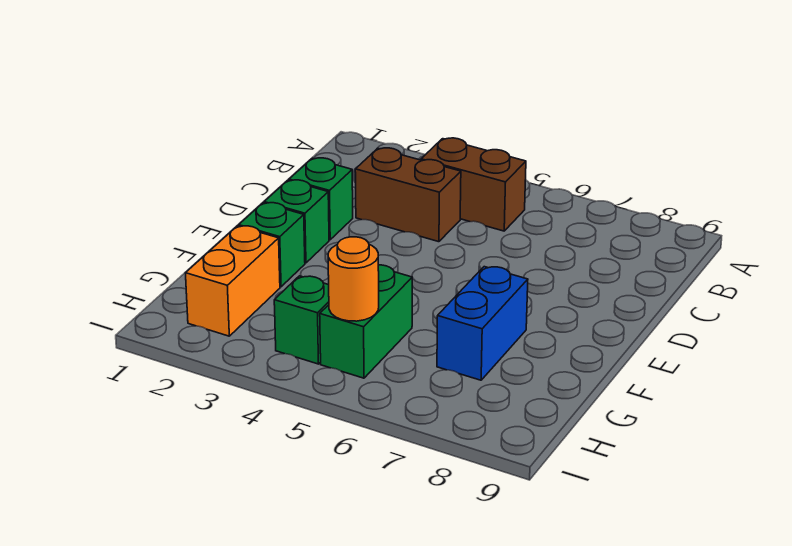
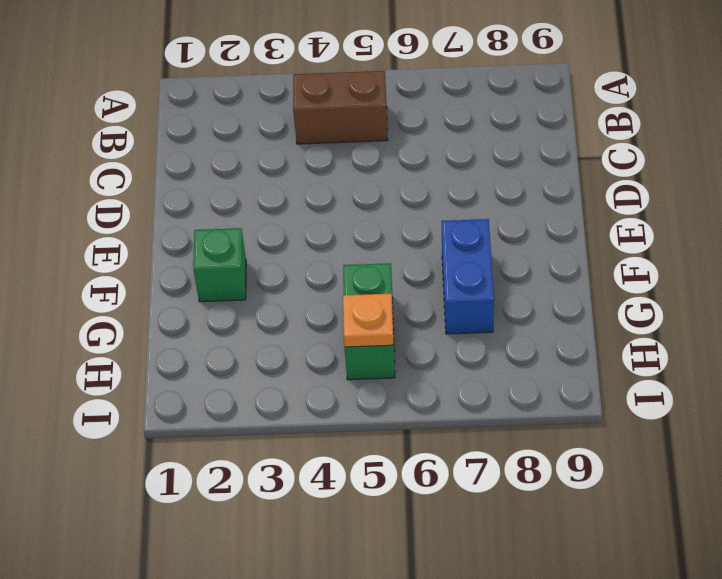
orange 1x1 plate [343,294,393,347] -> orange 1x1 round brick [328,237,379,321]
none -> brown 1x2 brick [355,148,461,242]
none -> green 1x1 brick [289,158,353,240]

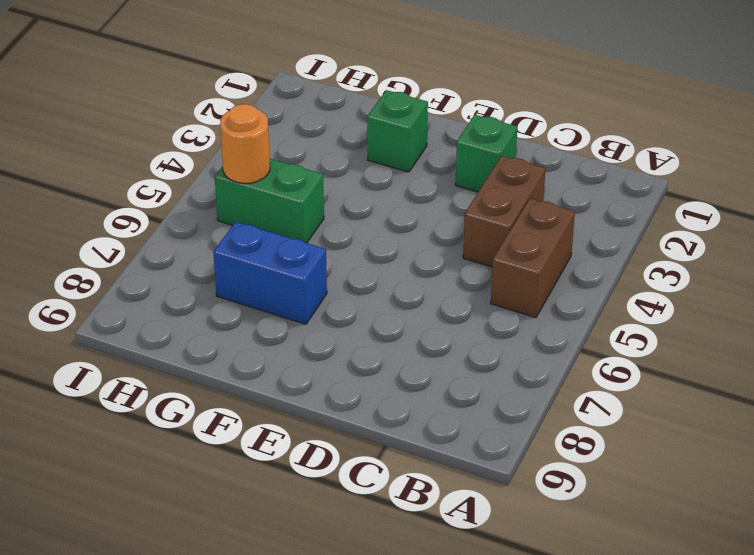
none -> green 1x1 brick [264,180,329,263]
none -> orange 1x2 brick [186,226,280,336]

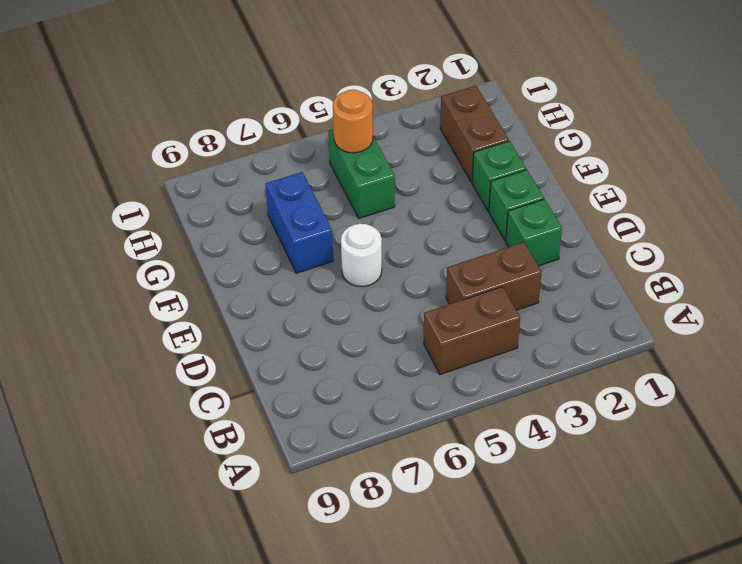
white 1x1 round brick [341,224,382,287] -> none
brown 1x2 brick [440,86,509,182] -> orange 1x2 brick [186,226,280,336]
none -> green 1x1 brick [274,276,329,364]

